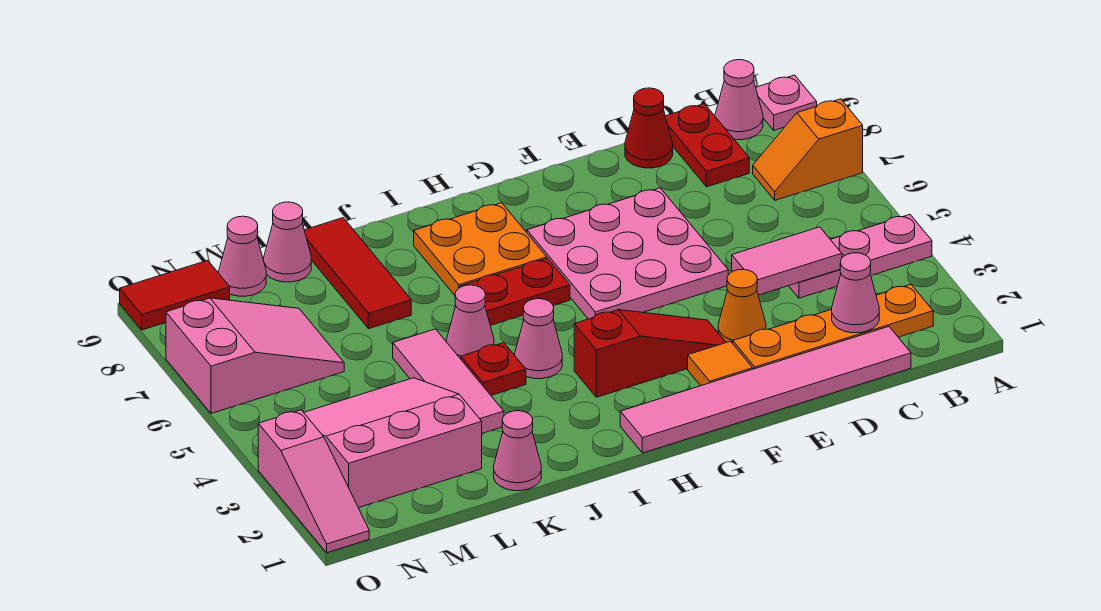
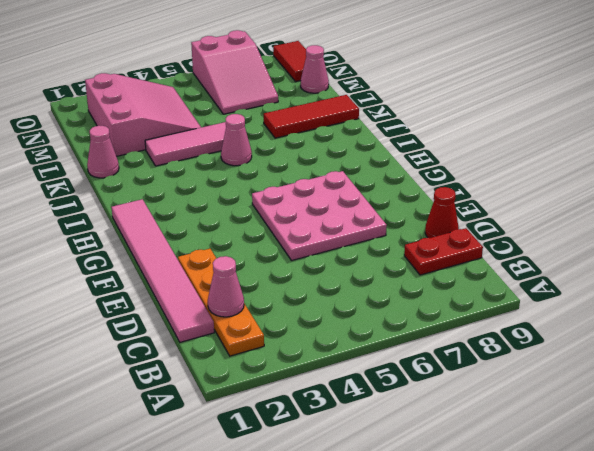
none -> pink 1x3 plate [789,214,932,298]
none -> orange 1x2 slope [753,99,863,200]
none -> pink 1x1 plate [756,75,817,130]

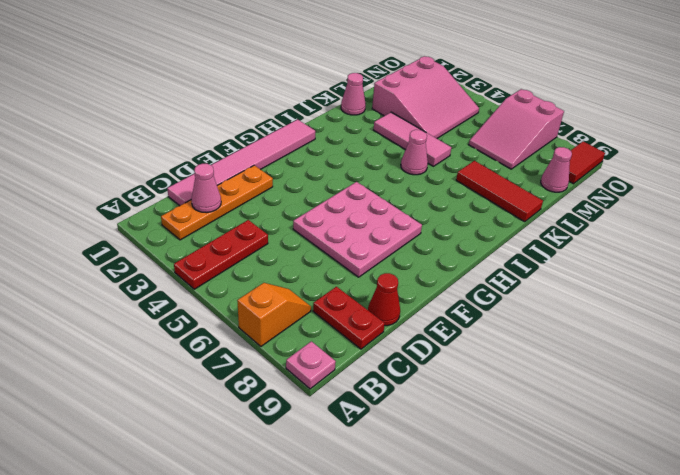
red 1x3 plate [174,220,268,289] -> pink 1x3 plate [789,214,932,298]
none -> pink 1x1 cone [715,60,763,140]
none -> orange 1x1 cone [718,269,766,343]
none -> orange 1x1 tile [688,341,753,386]

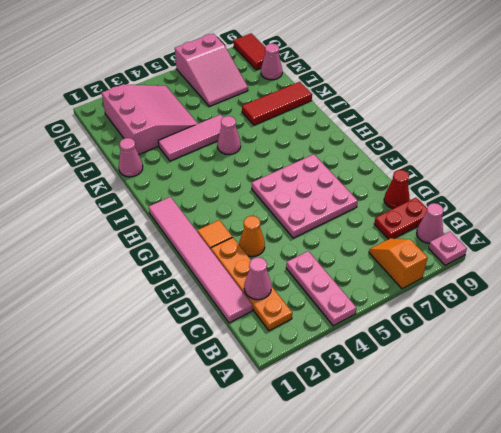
none -> red 1x3 slope [574,310,726,397]
none -> red 1x2 plate [460,258,570,325]
none -> orange 2x2 plate [414,203,547,295]

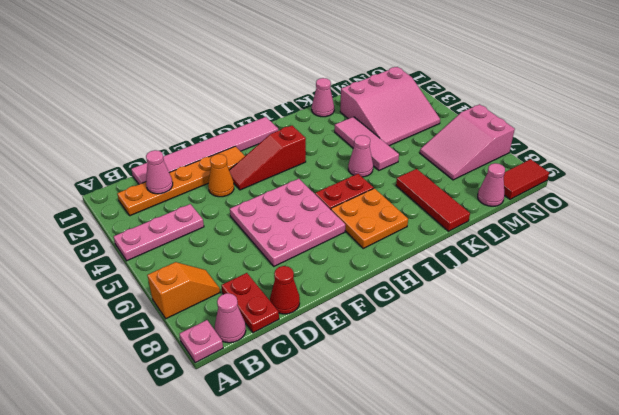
none -> pink 1x1 cone [515,299,562,379]
none -> red 1x1 plate [461,343,526,395]
none -> pink 1x1 cone [264,202,311,282]

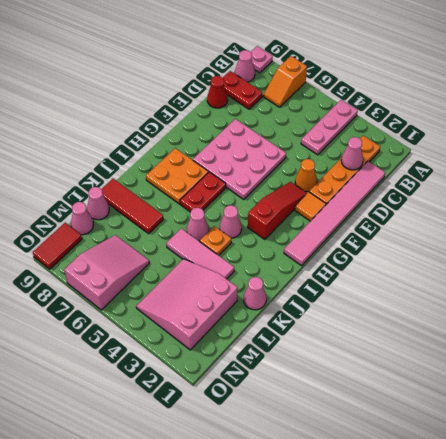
orange 1x1 plate [200,226,231,255] -> red 1x1 plate [461,343,526,395]
none -> pink 1x3 slope [258,410,369,553]
none -> pink 1x2 tile [732,227,842,295]

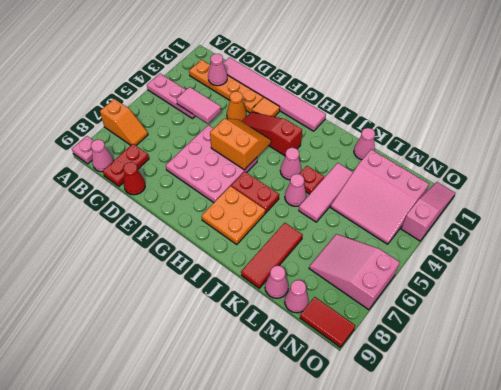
orange 2x2 slope [210,119,271,170] -> none

